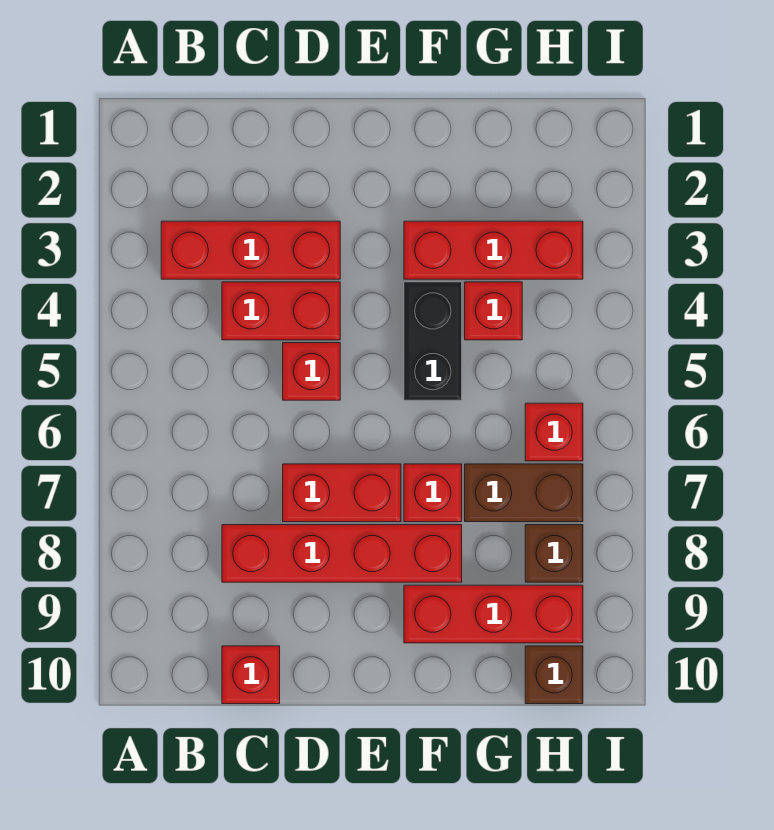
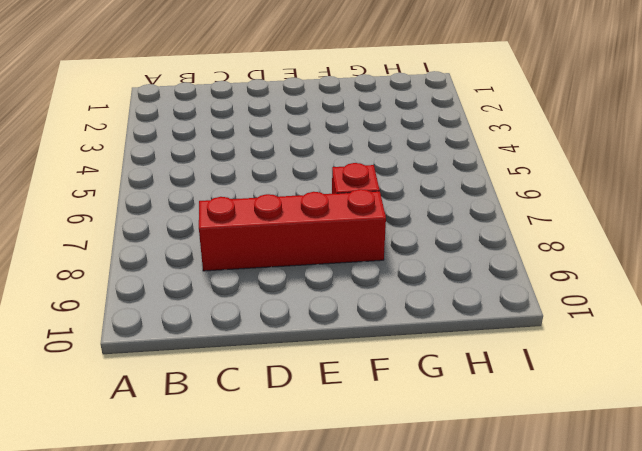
none -> red 1x3 brick [161,221,340,279]
none -> red 1x2 brick [222,282,340,340]
none -> red 1x1 brick [222,646,280,704]

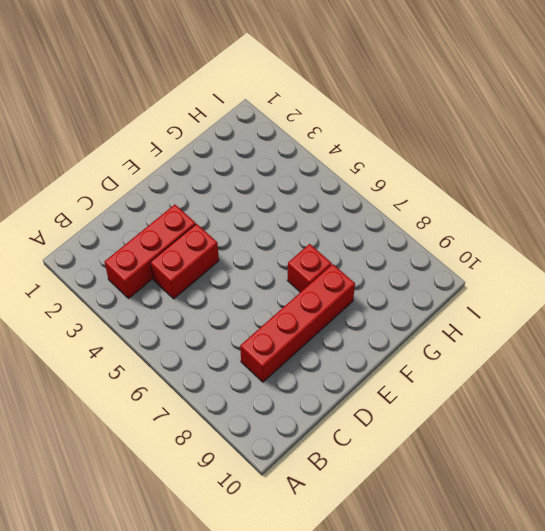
none -> red 1x1 brick [222,646,280,704]
none -> red 1x1 brick [283,343,340,400]
none -> red 1x2 brick [283,464,401,522]

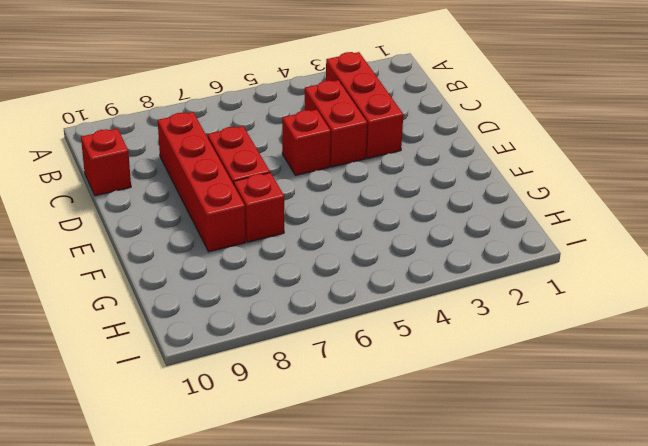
none -> red 1x3 brick [404,221,583,279]
none -> black 1x2 brick [404,282,462,400]
none -> red 1x3 brick [404,585,583,643]

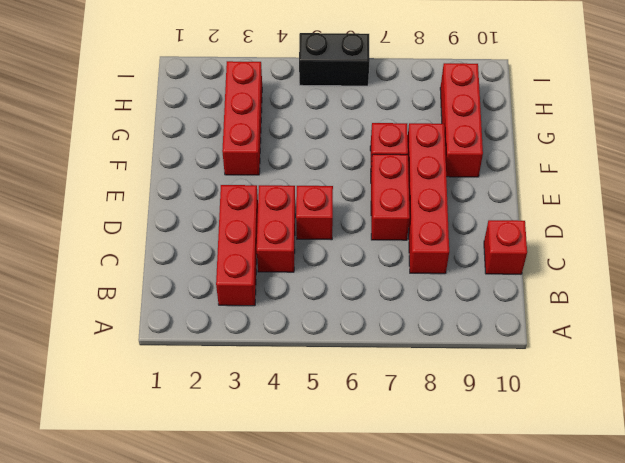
black 1x2 brick [299,33,370,86] -> black 1x2 brick moved to [404,282,462,400]
none -> red 1x1 brick [465,282,522,340]
none -> brown 1x2 brick [465,464,583,522]
none -> red 1x1 brick [525,403,583,461]

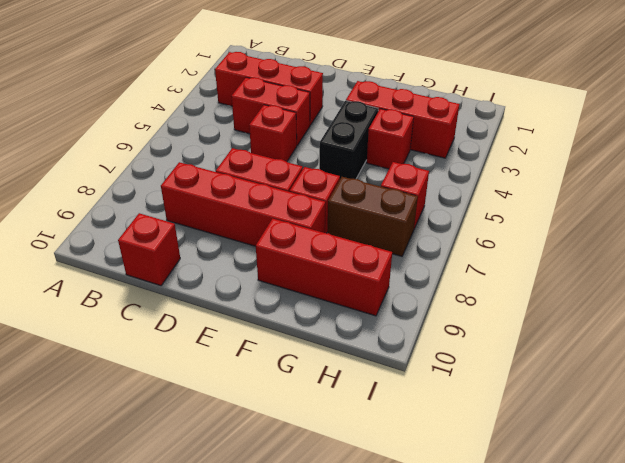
none -> brown 1x1 brick [525,525,583,582]
none -> brown 1x1 brick [525,646,583,704]

